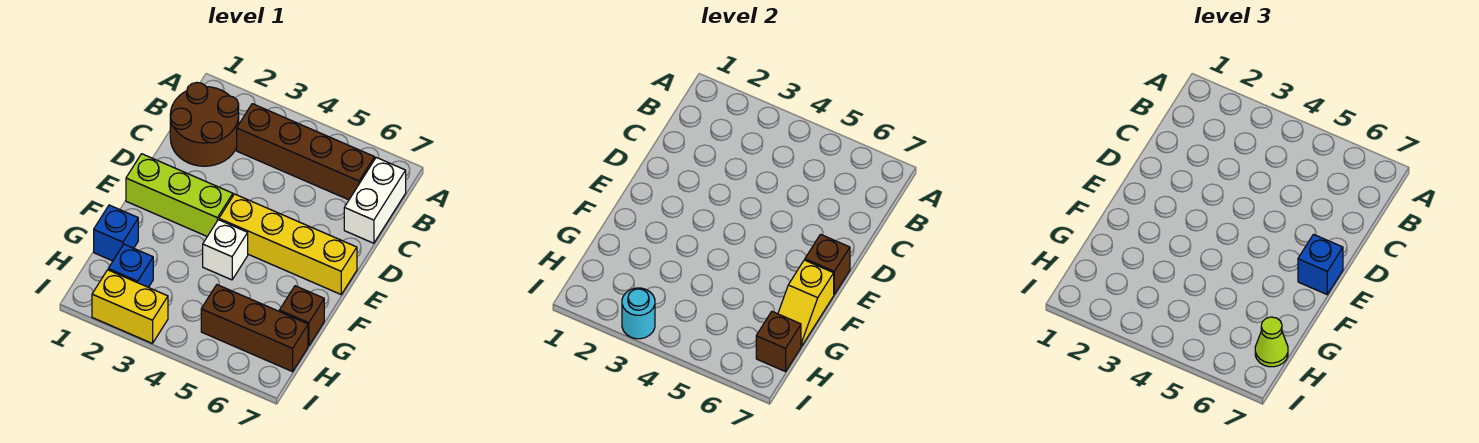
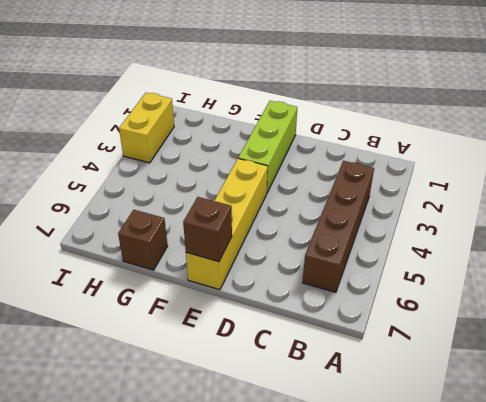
none -> brown 2x2 round brick [170,82,239,166]
none -> white 1x2 brick [344,157,406,243]
none -> white 1x1 brick [203,220,248,280]

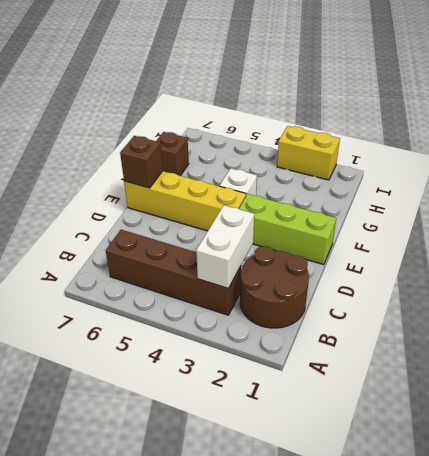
white 1x2 brick [196,205,254,289] -> white 1x2 brick moved to [344,157,406,243]
none -> blue 1x1 brick [94,205,138,261]
none -> blue 1x1 brick [108,244,153,287]
none -> brown 1x3 brick [201,285,308,372]

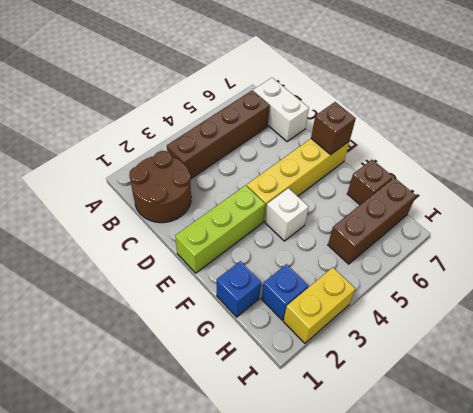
none -> yellow 1x2 slope [778,260,834,346]
none -> brown 1x1 brick [756,312,801,372]
none -> cyan 1x1 round brick [622,288,655,339]

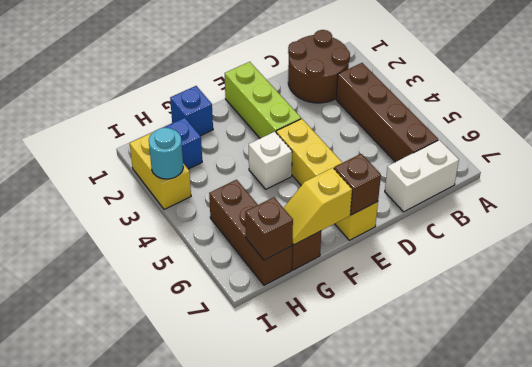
none -> blue 1x1 brick [1298,234,1343,294]
none -> lime 1x1 cone [1255,317,1288,367]

